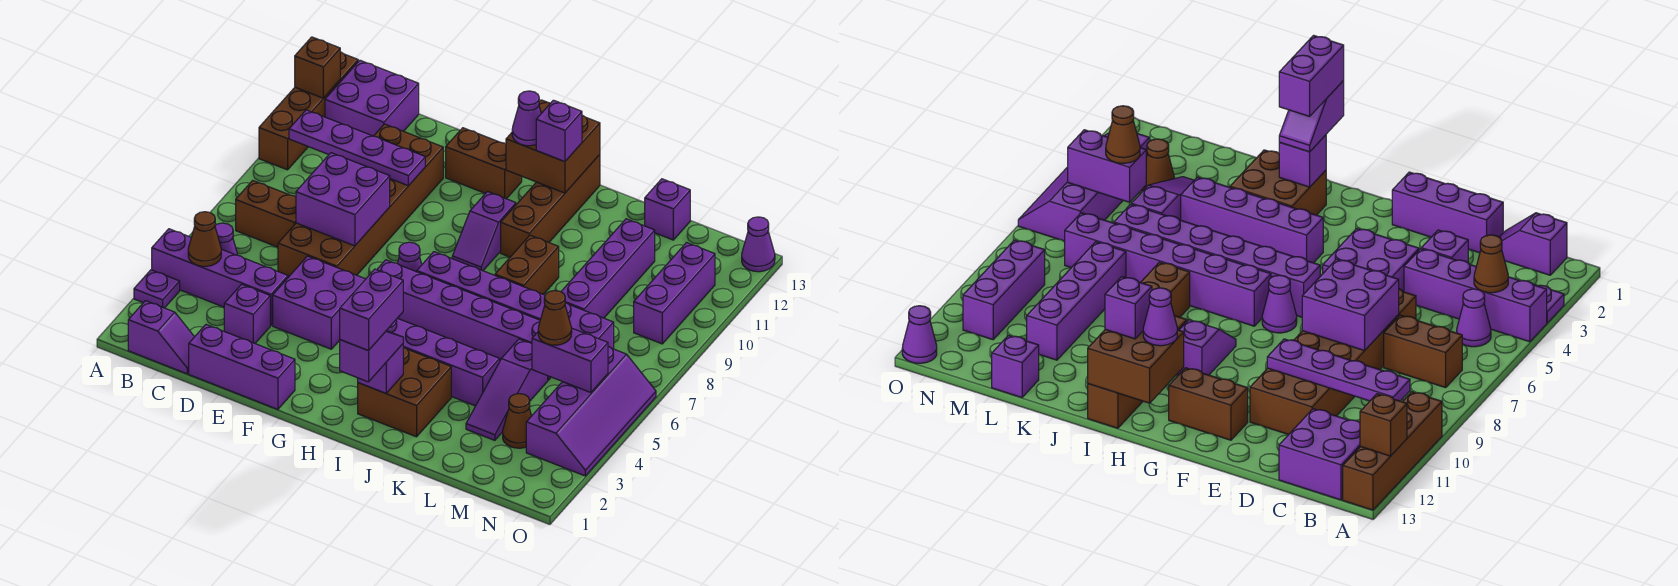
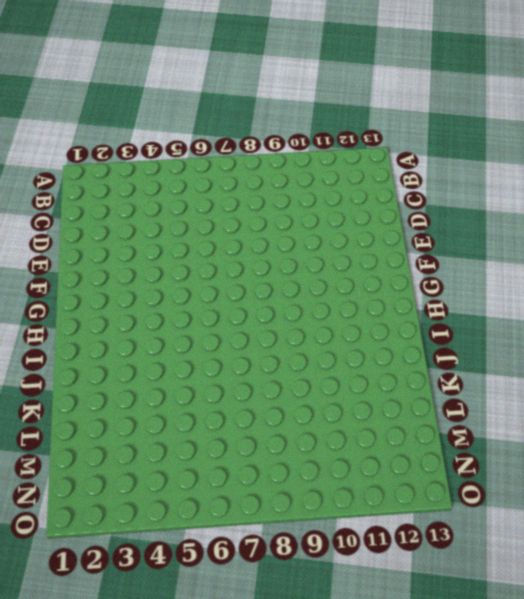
none -> purple 1x1 plate [134,270,180,308]
none -> purple 1x4 brick [152,229,288,326]
none -> brown 1x4 brick [259,52,358,170]
none -> purple 1x2 slope [128,301,194,374]

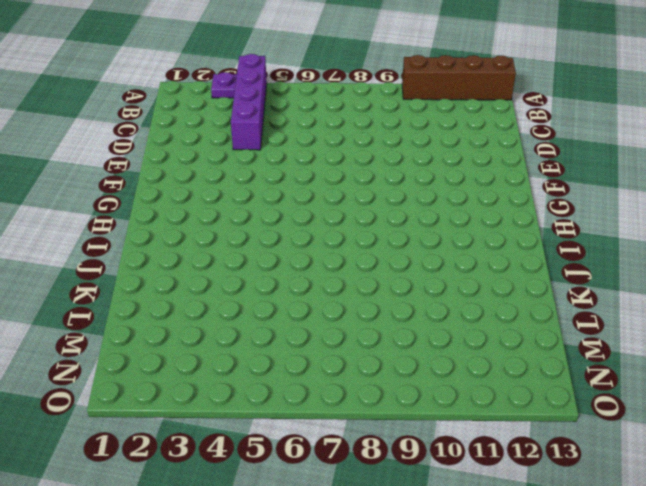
none -> purple 1x2 slope [128,301,194,374]
none -> purple 1x1 cone [215,223,238,255]
none -> brown 1x2 brick [236,181,296,247]
none -> purple 2x2 brick [325,60,419,136]

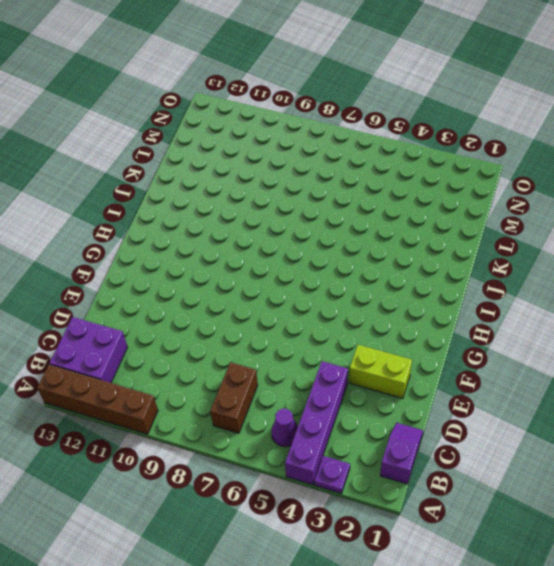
lime 1x2 brick [349,345,412,398] -> none
none -> purple 1x3 brick [189,325,295,409]
none -> purple 1x1 brick [224,284,270,343]
none -> brown 2x6 brick [278,124,443,277]
none -> purple 2x2 brick [273,256,365,349]

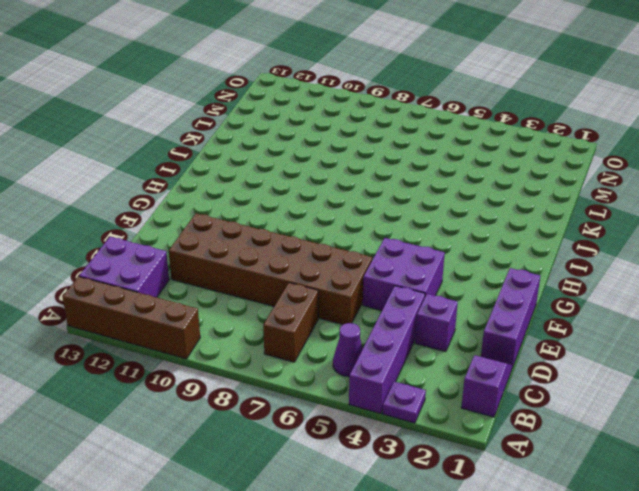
none -> brown 1x2 brick [446,128,522,199]
none -> purple 1x6 brick [377,260,551,380]
none -> purple 1x1 cone [397,242,422,272]
none -> purple 1x4 brick [386,318,500,406]

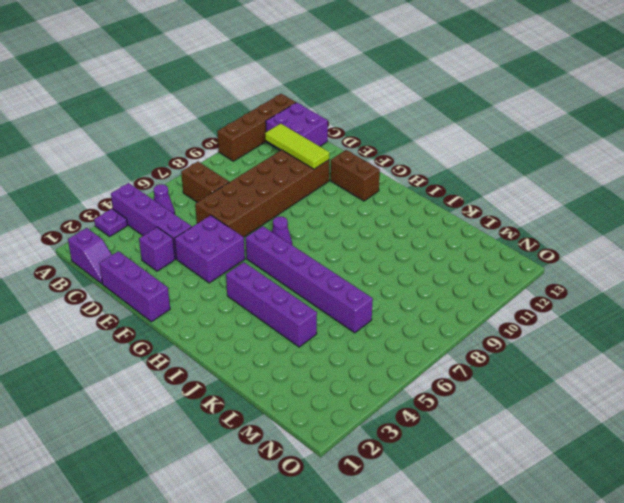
lime 1x3 tile [265,123,330,169] -> none
none -> purple 1x6 brick [417,252,614,349]
none -> purple 1x2 slope [452,192,516,271]
none -> brown 2x2 brick [358,347,451,437]
none -> brown 1x4 brick [501,155,600,257]

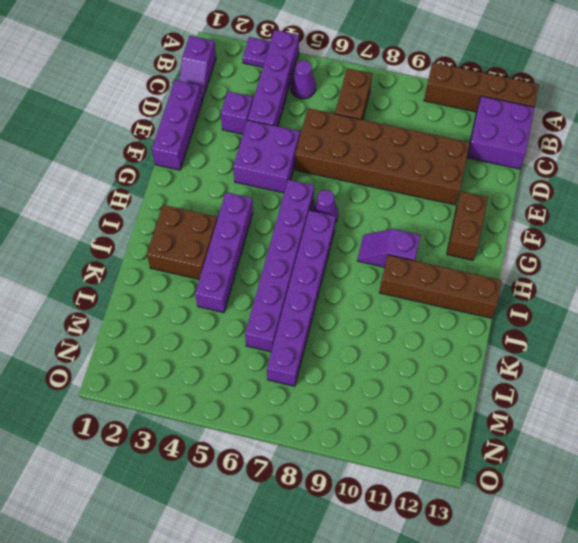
none -> brown 1x2 brick [495,235,559,295]
none -> purple 1x3 slope [466,339,548,440]
none -> purple 1x4 brick [561,219,655,318]
none -> purple 1x1 brick [645,179,690,240]

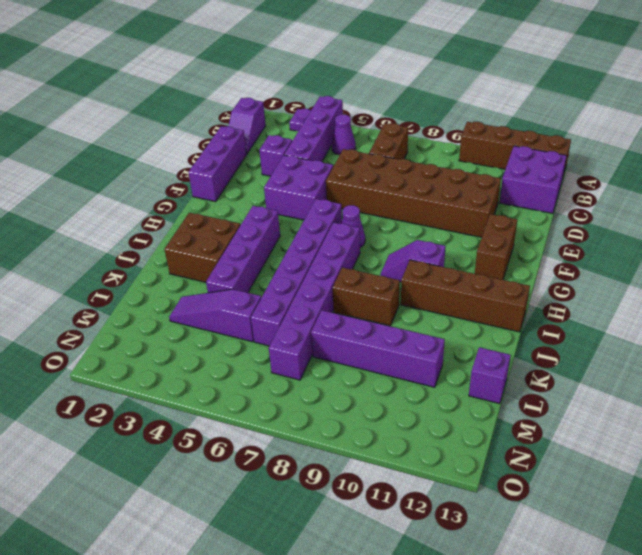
none -> brown 1x1 cone [503,394,531,448]
none -> purple 2x4 slope [526,346,656,476]
none -> purple 1x3 brick [634,243,715,344]
none -> purple 1x1 cone [742,217,775,272]

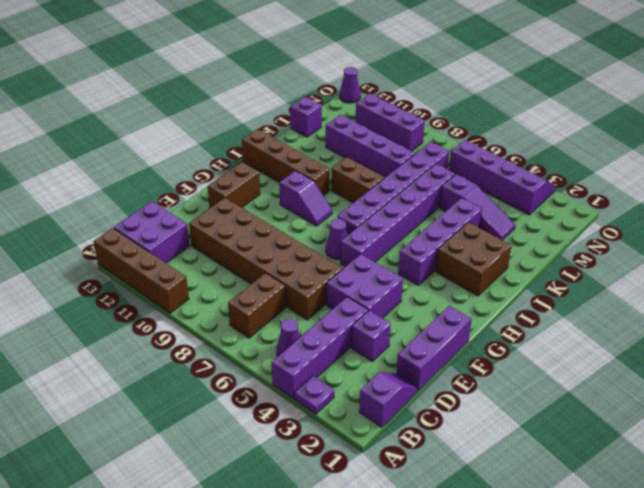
none -> brown 1x1 cone [503,394,531,448]
none -> brown 1x1 brick [295,37,340,98]
none -> brown 1x1 cone [188,212,221,266]
none -> purple 1x4 plate [289,110,425,186]

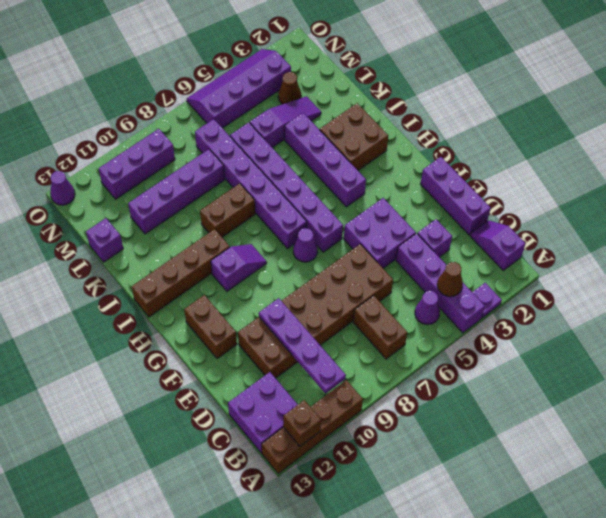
none -> purple 2x2 brick [296,153,390,246]
none -> brown 2x2 brick [506,100,600,193]
none -> purple 1x1 brick [358,344,403,393]
none -> purple 1x2 brick [532,329,608,393]

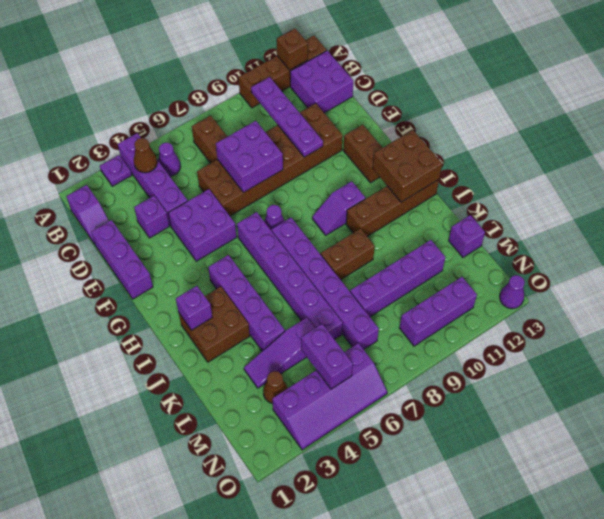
none -> purple 1x1 cone [512,91,541,146]
none -> purple 1x2 slope [340,331,403,382]
none -> purple 1x1 brick [536,100,582,162]
none -> brown 1x1 cone [538,291,572,345]

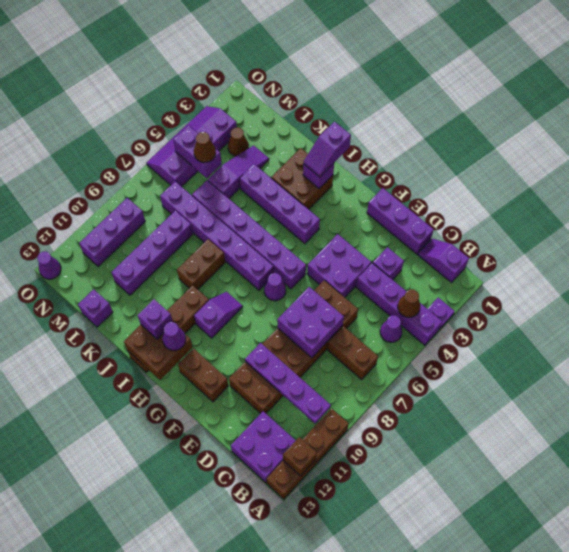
none -> purple 1x2 brick [340,269,403,351]

